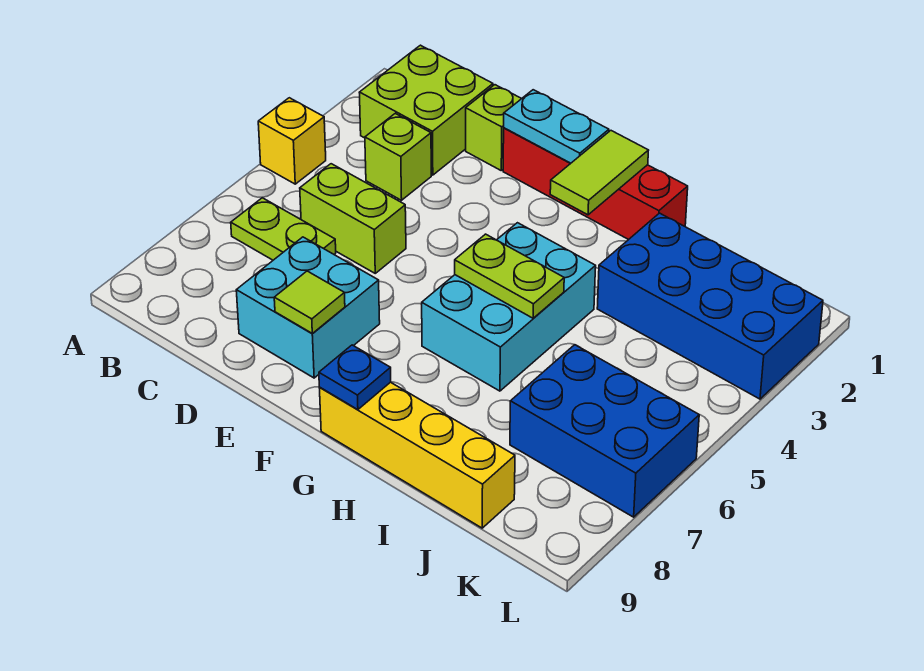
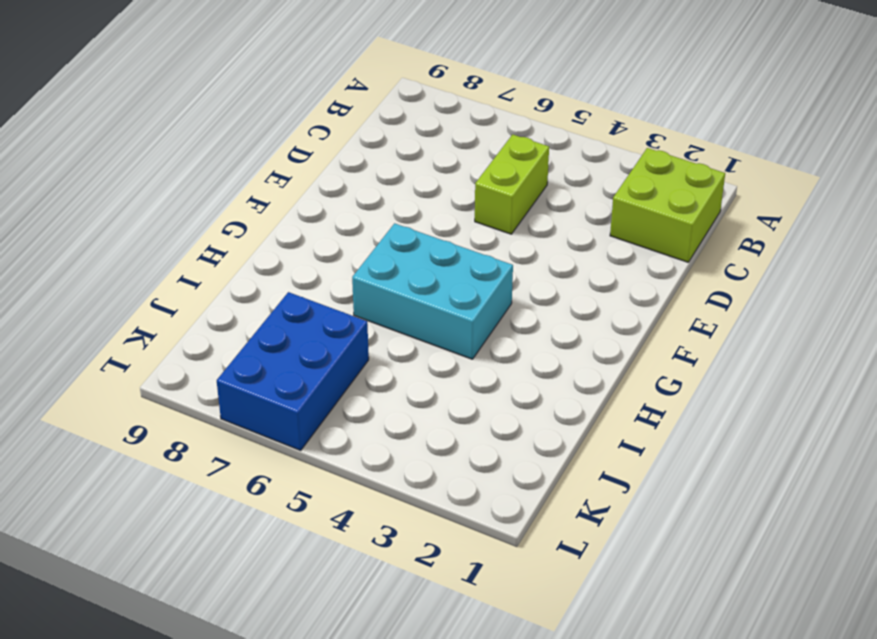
none -> yellow 1x1 brick [258,98,326,184]
none -> lime 1x2 plate [231,198,336,260]
none -> lime 1x1 brick [365,113,431,200]

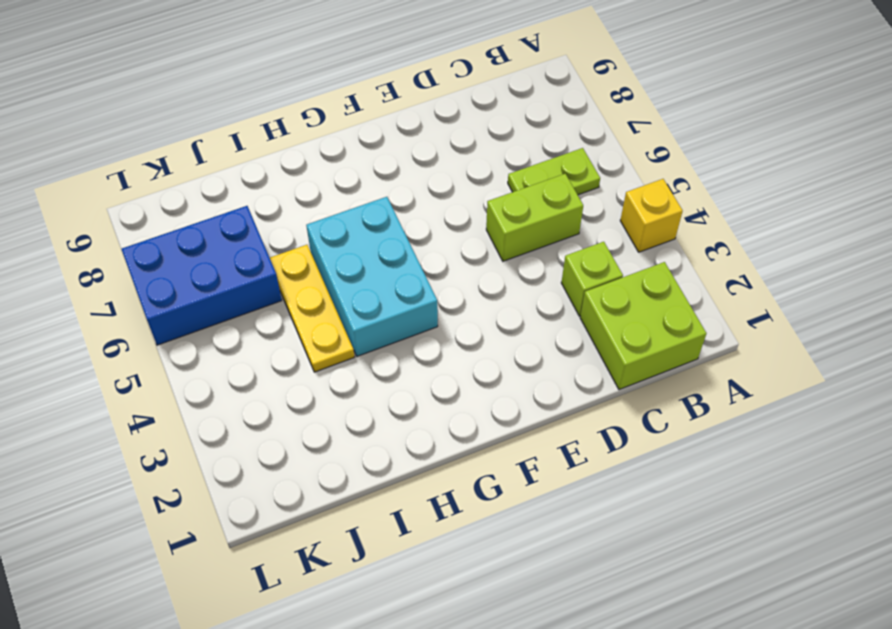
yellow 1x3 plate [270,245,354,372] -> none
none -> lime 1x1 brick [466,85,521,170]
none -> cyan 2x2 brick [236,237,380,378]
none -> red 1x4 brick [503,128,688,240]

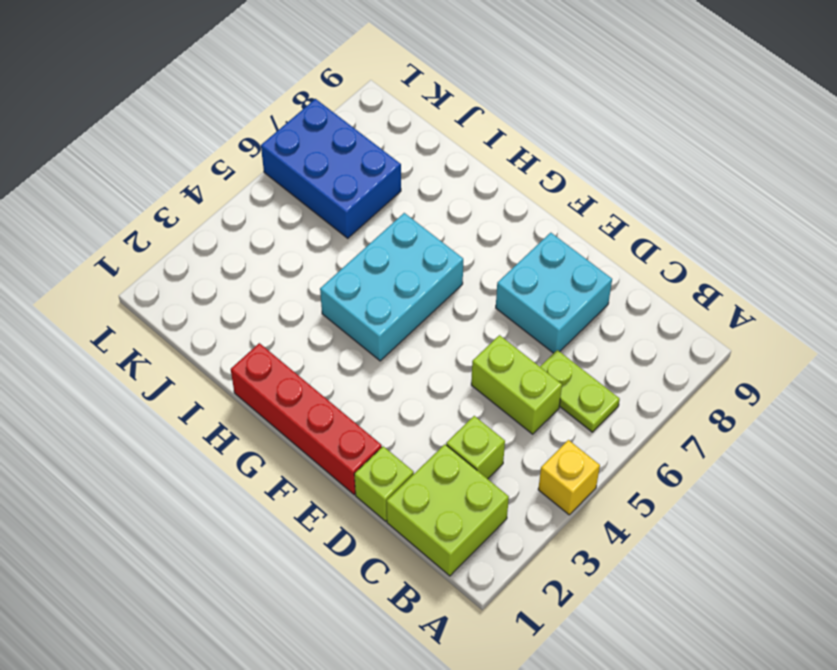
none -> yellow 1x4 brick [320,382,515,528]
none -> blue 2x4 brick [597,213,823,399]
none -> cyan 1x2 plate [504,90,609,163]

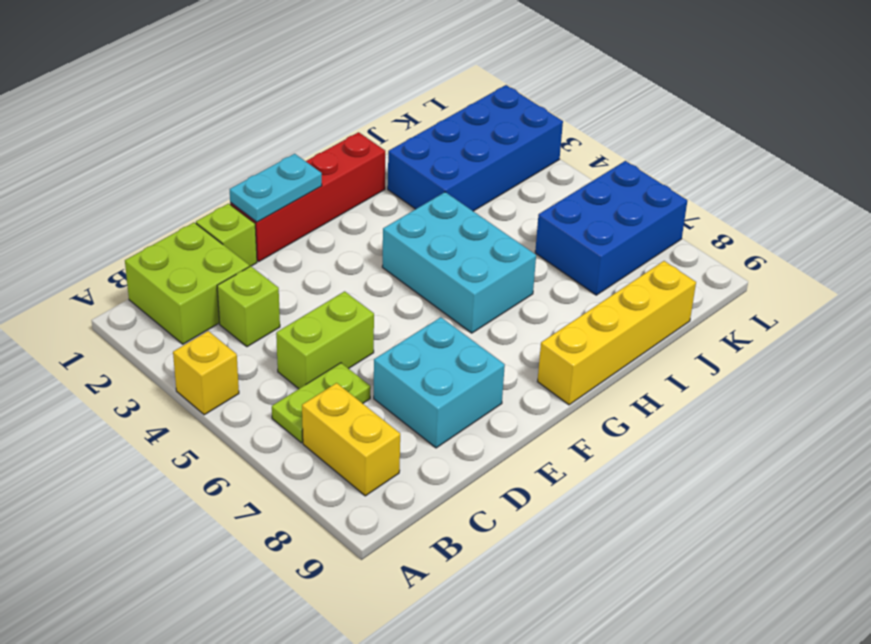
yellow 1x2 brick [302,383,400,496] -> none
none -> lime 1x1 tile [274,271,345,334]
none -> lime 1x2 tile [550,131,649,215]
none -> lime 1x2 plate [455,234,564,318]

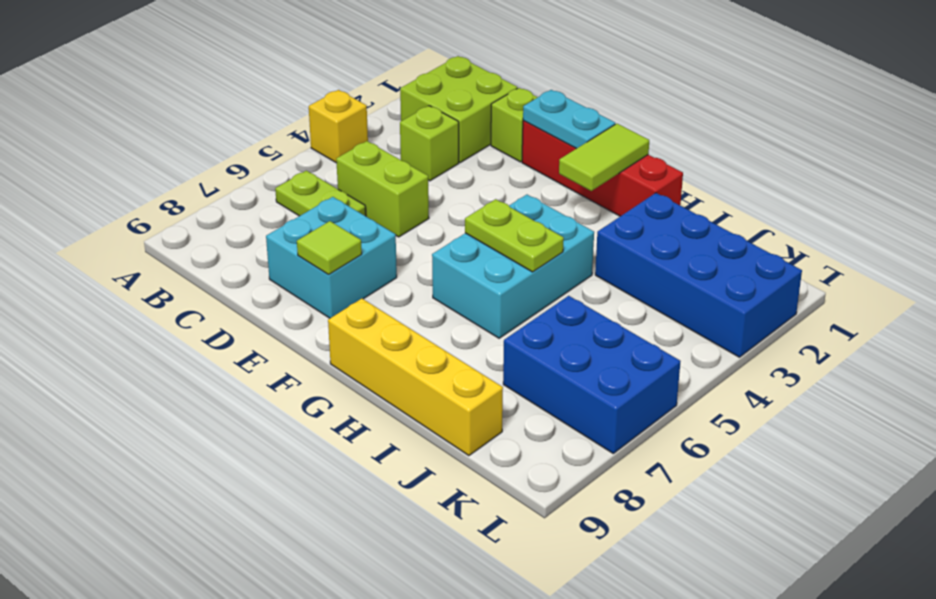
none -> blue 1x1 plate [319,345,391,410]

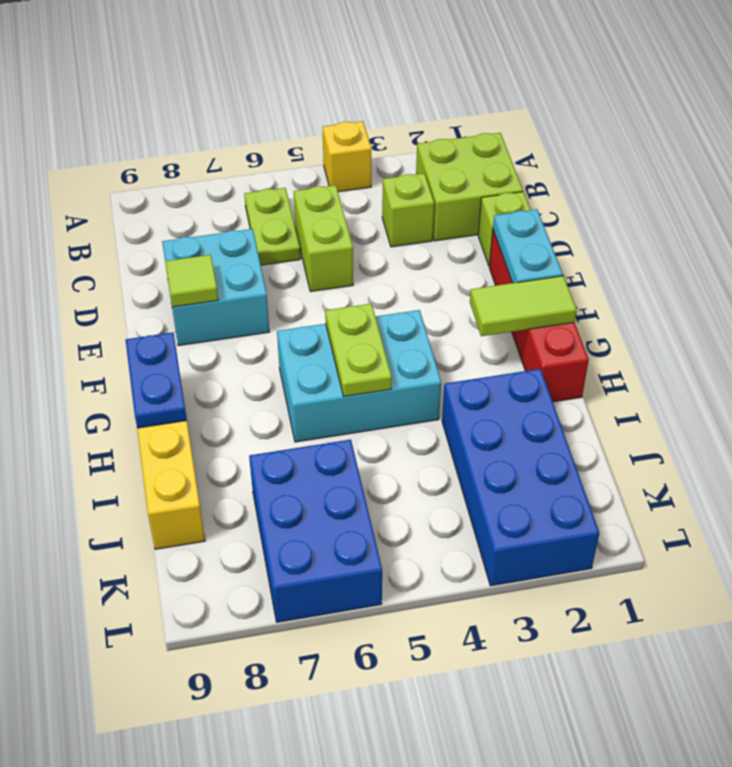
blue 1x2 plate [126,332,187,428] -> blue 1x1 plate [319,345,391,410]

